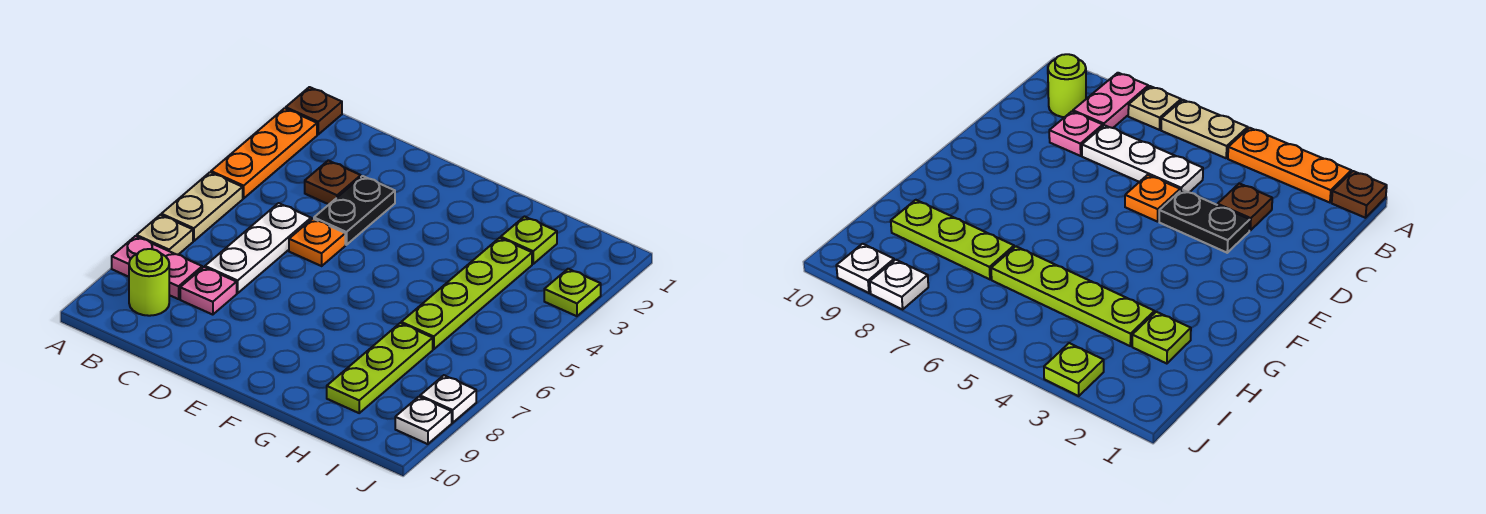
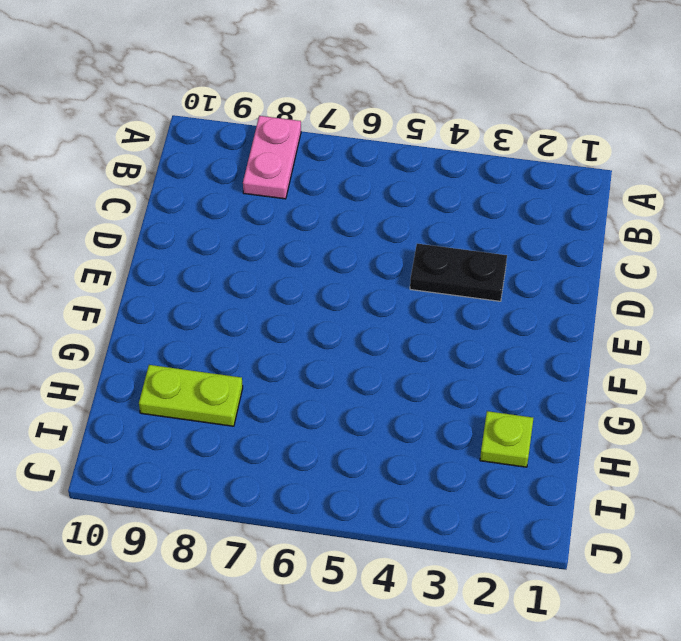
lime 1x2 plate [139,365,243,426] -> lime 1x3 plate [327,323,433,413]
none -> brown 1x1 plate [286,87,342,134]
none -> orange 1x3 plate [211,108,317,198]
none -> tan 1x2 plate [161,172,243,241]

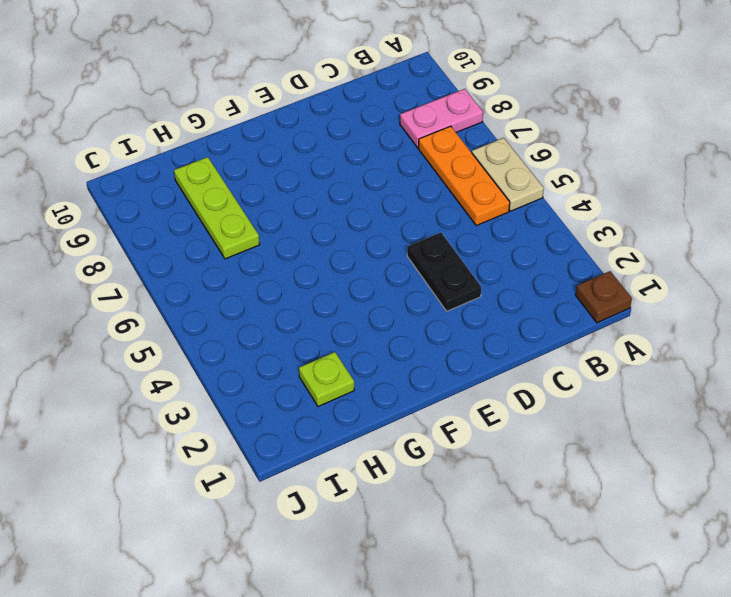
orange 1x3 plate [418,126,510,225] -> orange 1x3 plate moved to [211,108,317,198]
none -> tan 1x1 plate [137,215,193,255]
none -> lime 1x1 round brick [129,249,169,316]
none -> brown 1x1 plate [305,161,361,204]

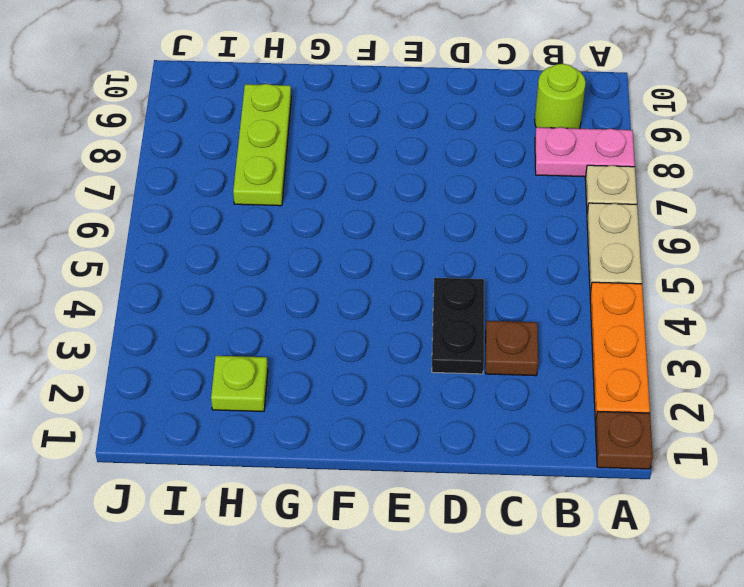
none -> white 1x3 plate [205,203,311,293]
none -> pink 1x1 plate [180,267,237,315]
none -> orange 1x1 plate [289,219,345,266]

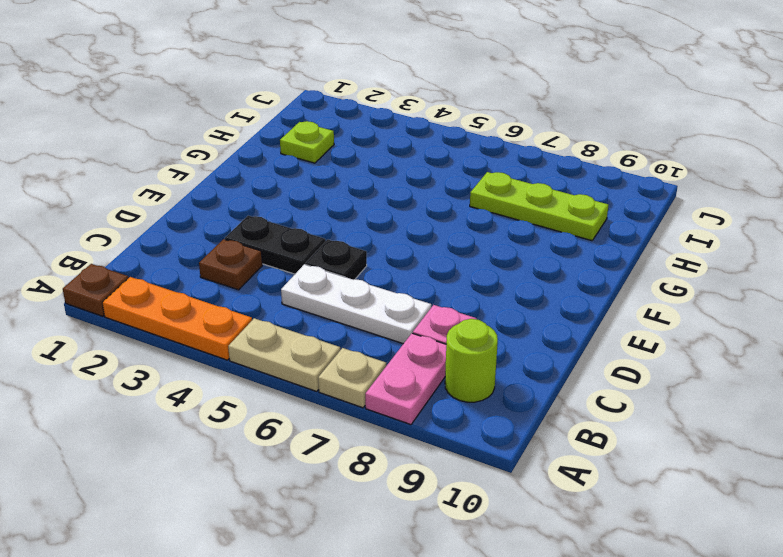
black 1x1 plate [305,240,367,280] -> orange 1x1 plate [289,219,345,266]
none -> lime 1x4 plate [401,238,532,349]
none -> lime 1x1 plate [544,269,601,316]
none -> white 1x1 plate [420,375,476,423]

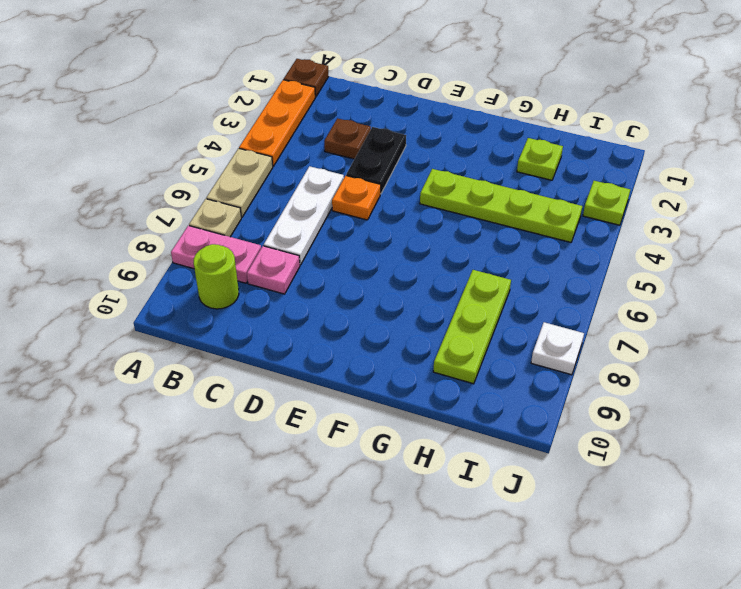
lime 1x4 plate [420,169,582,242] -> lime 1x4 plate turned to [401,238,532,349]
none -> white 1x1 plate [395,397,452,444]

